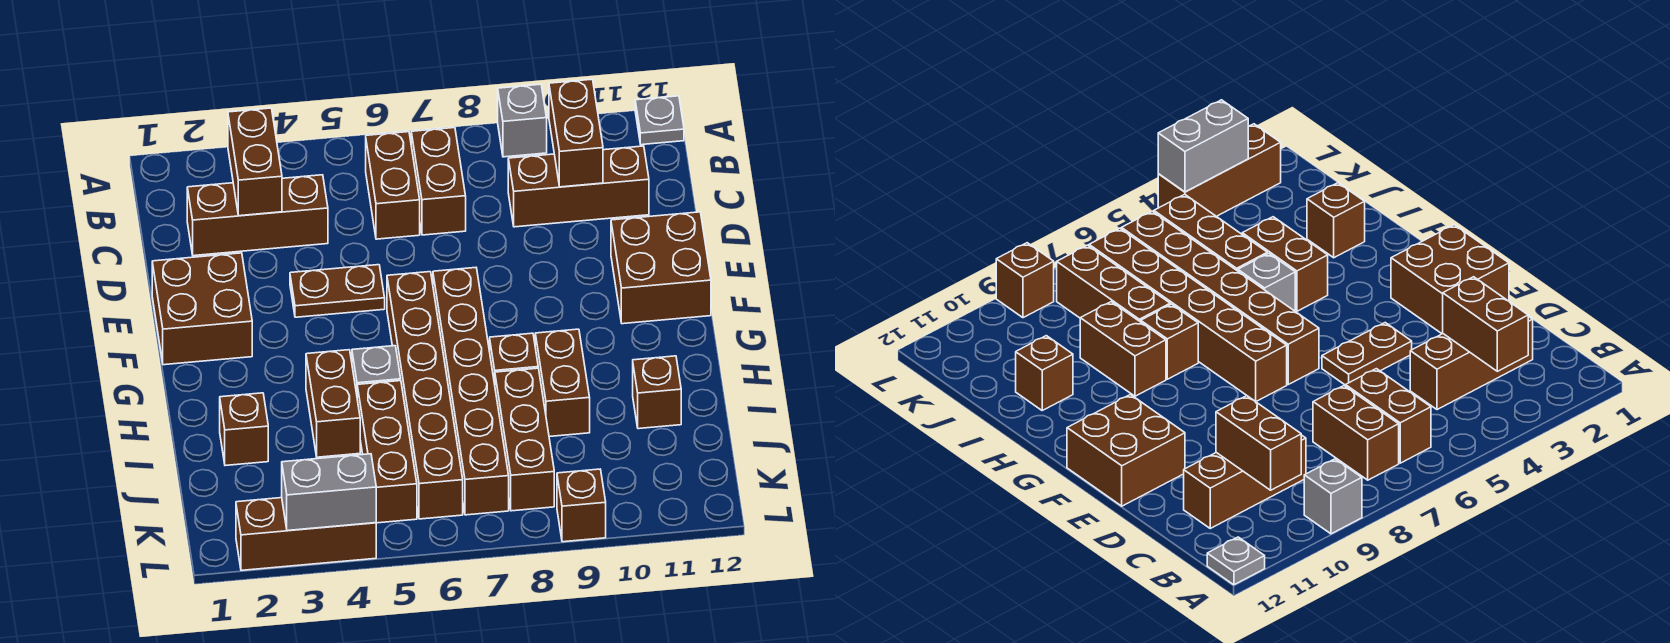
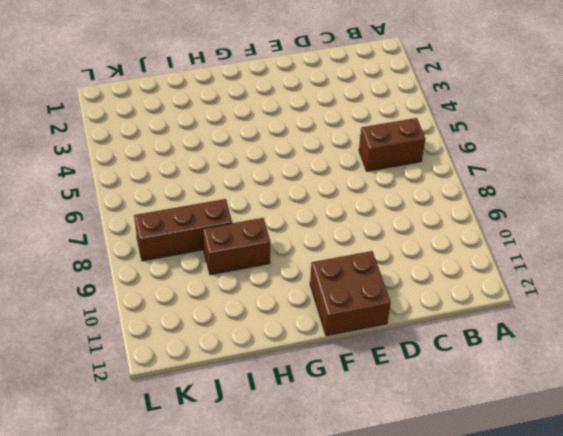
none -> grey 1x1 brick [498,84,547,157]
none -> grey 1x1 plate [635,96,684,145]
none -> brown 1x2 brick [411,128,466,235]

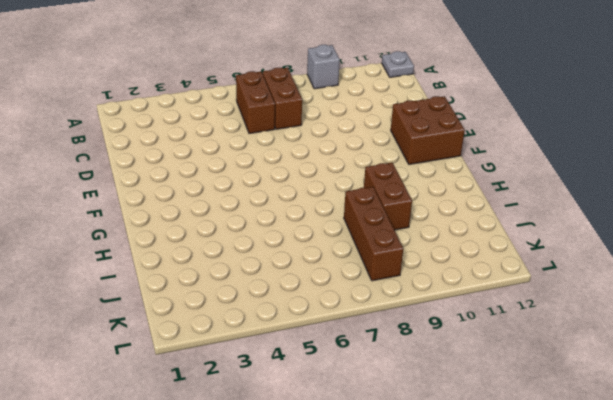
none -> brown 1x3 brick [187,175,328,256]
none -> brown 1x3 brick [508,146,649,227]
none -> brown 2x2 brick [152,253,252,365]

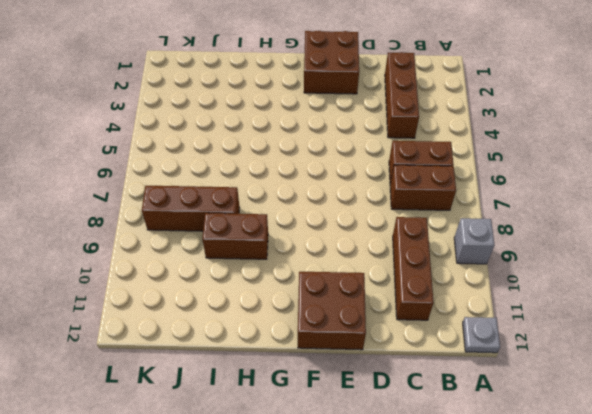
none -> brown 1x2 plate [290,265,385,317]
none -> brown 1x6 brick [387,272,463,519]
none -> brown 1x6 brick [433,268,509,515]

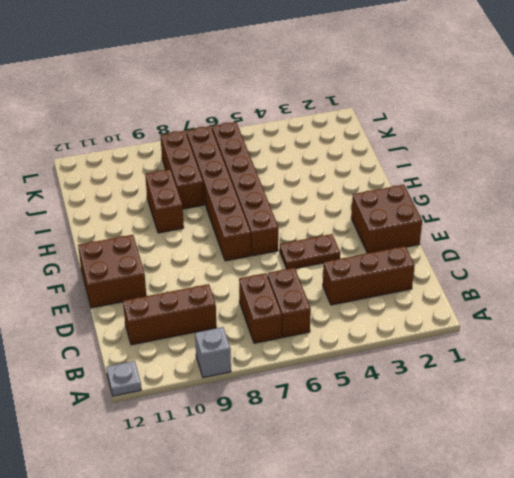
none -> brown 1x2 brick [306,350,360,457]
none -> grey 1x1 brick [352,346,401,394]
none -> brown 1x1 brick [490,333,538,384]

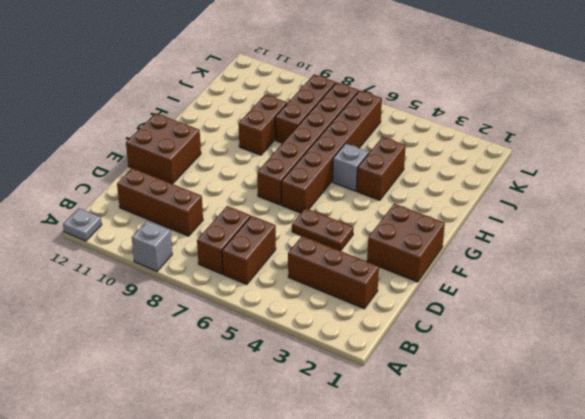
none -> brown 1x1 brick [490,333,538,384]
none -> brown 1x1 brick [220,393,268,466]
none -> brown 1x3 brick [357,381,417,523]

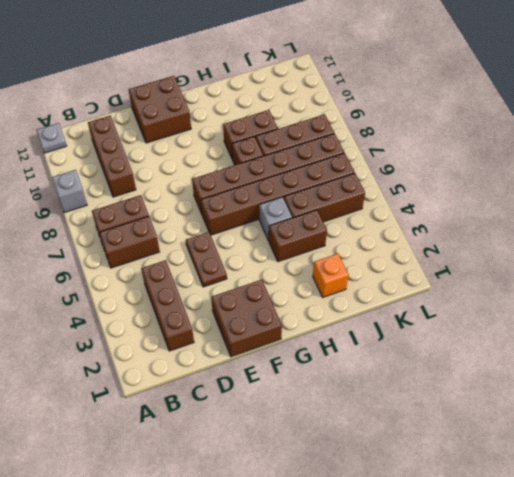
orange 1x1 brick [313,254,348,297] -> brown 1x1 brick [220,393,268,466]
none -> brown 1x1 brick [633,356,681,429]
none -> brown 1x3 brick [236,498,376,570]
none -> brown 1x1 brick [557,469,606,542]

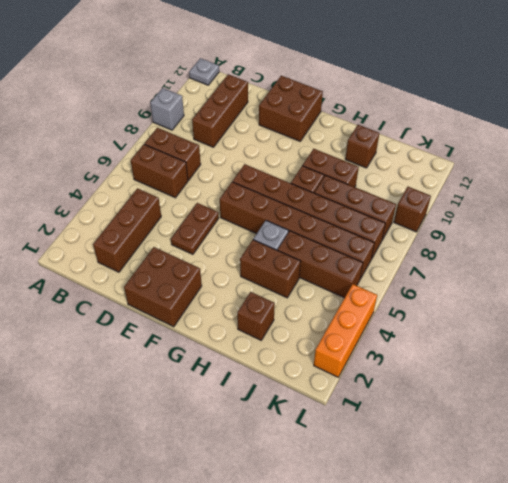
orange 1x3 brick [314,284,377,377] -> brown 1x3 brick [236,498,376,570]
none -> brown 1x2 brick [228,108,282,216]
none -> brown 1x2 brick [549,79,603,187]
none -> grey 1x2 brick [282,454,376,531]

